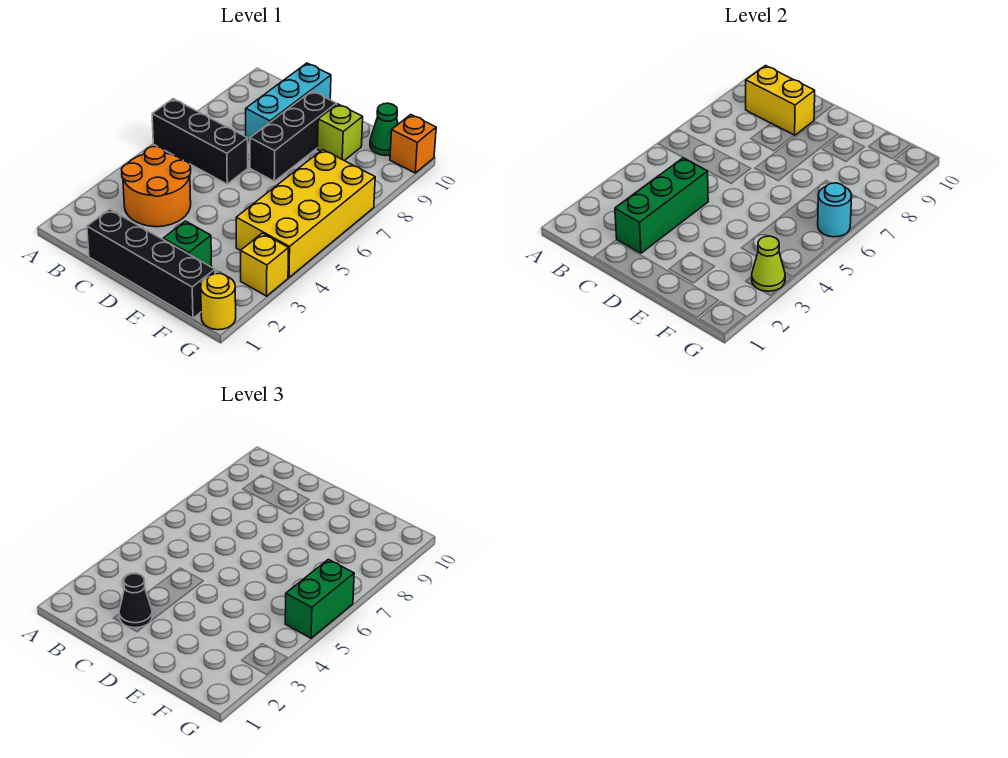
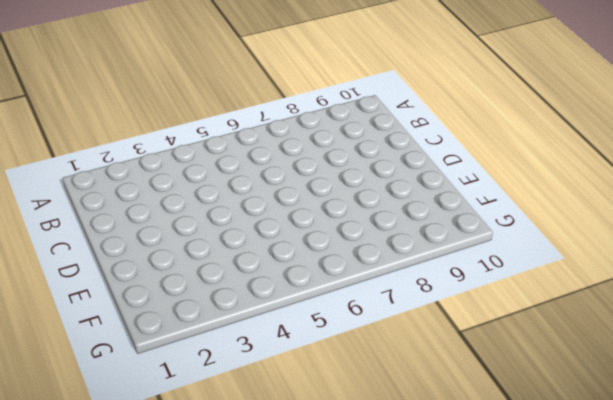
none -> black 1x3 brick [152,99,248,184]
none -> orange 2x2 round brick [122,146,191,227]
none -> black 1x4 brick [87,209,215,318]

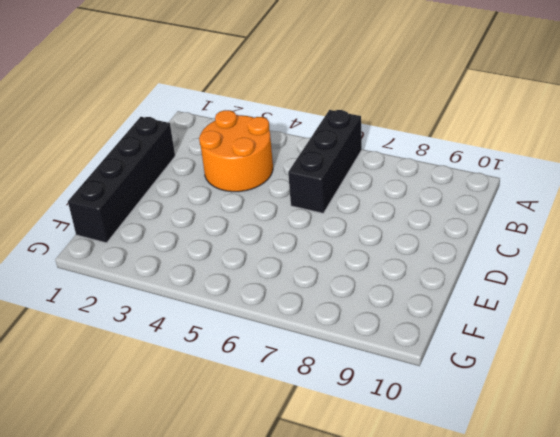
none -> cyan 1x3 brick [246,63,331,141]
none -> black 1x3 brick [250,91,337,181]
none -> green 1x1 brick [163,221,211,267]

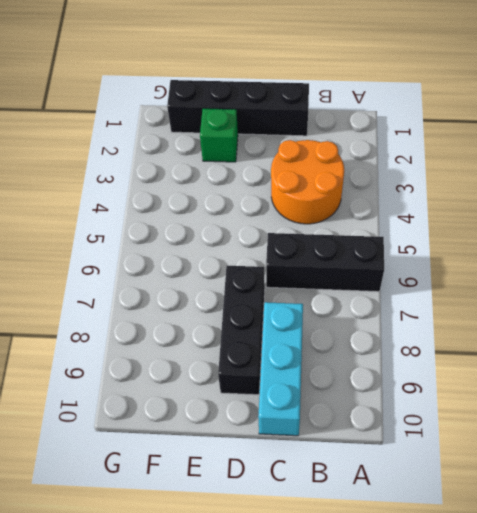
none -> lime 1x1 brick [317,104,363,161]
none -> yellow 2x4 brick [236,150,375,277]
none -> green 1x1 cone [370,103,398,156]

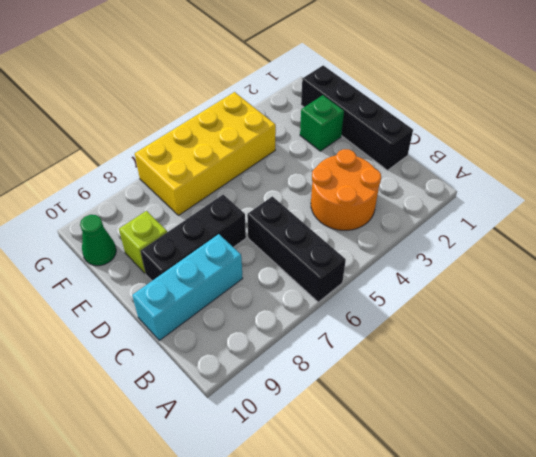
none -> yellow 1x1 round brick [201,273,236,330]
none -> yellow 1x1 brick [241,233,289,296]
none -> orange 1x1 brick [390,115,436,173]

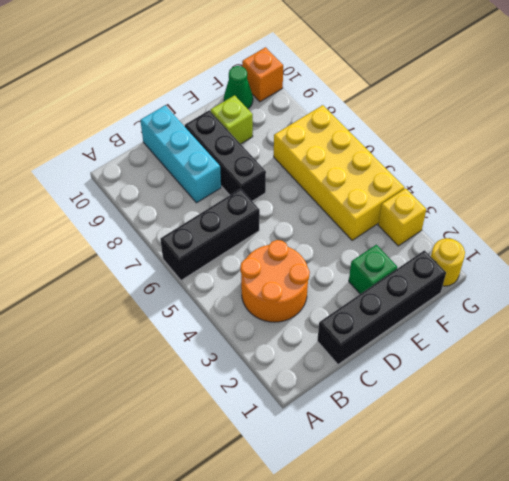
none -> yellow 1x2 brick [746,66,815,135]
none -> green 1x3 brick [615,158,708,253]
none -> lime 1x1 cone [752,236,785,291]

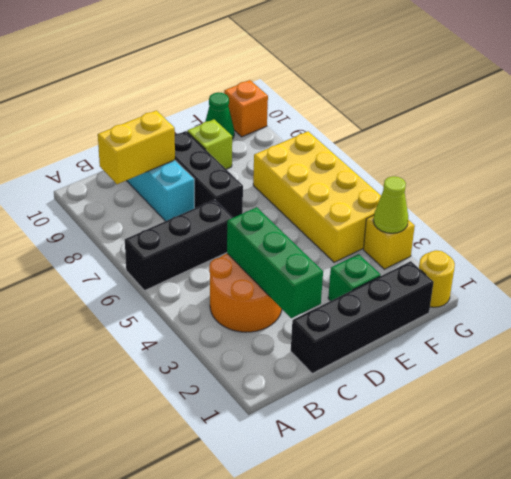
none -> cyan 1x1 round brick [818,183,852,237]
none -> black 1x1 cone [119,574,152,628]
none -> green 1x2 brick [285,559,354,638]

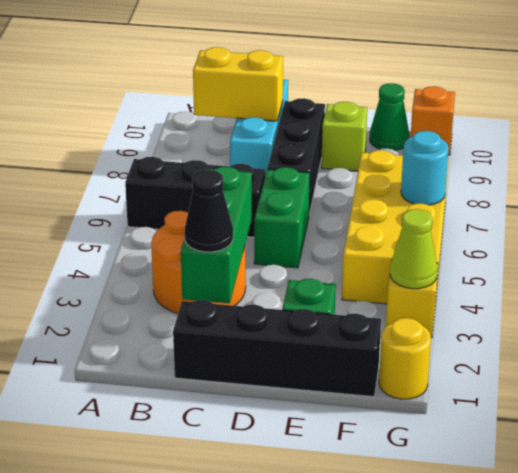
green 1x2 brick [254,167,310,268] -> green 1x2 brick moved to [285,559,354,638]

